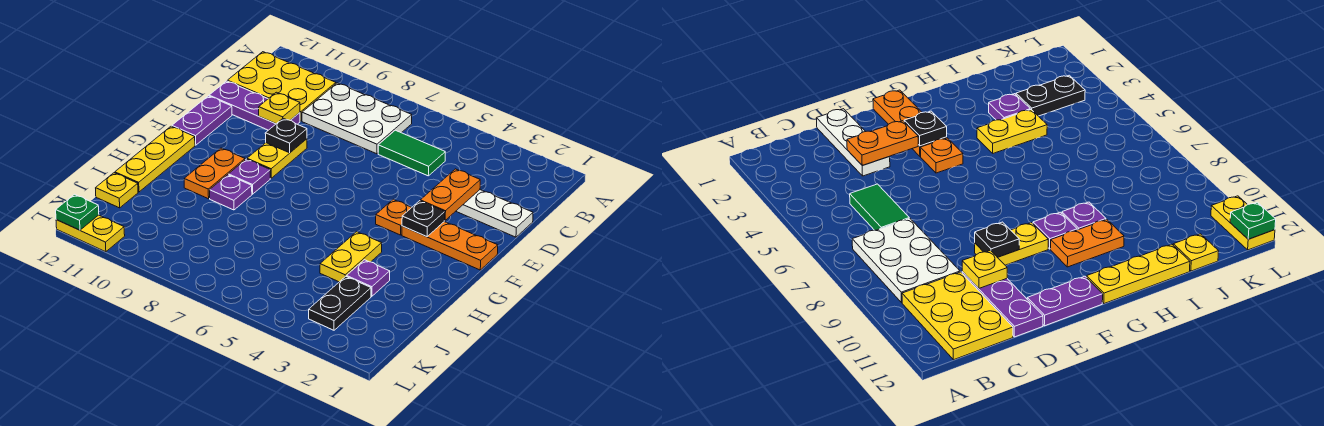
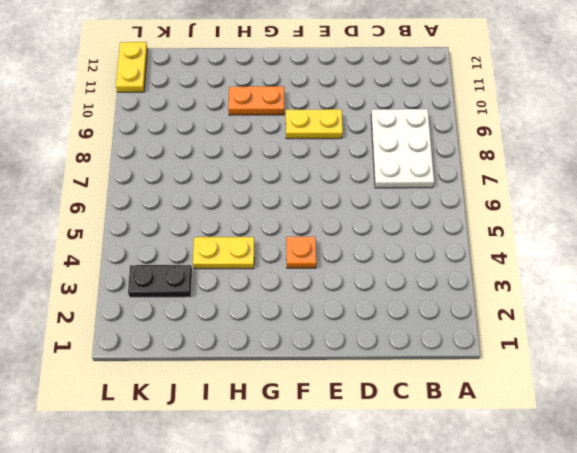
none -> yellow 2x3 plate [227,52,336,121]
none -> green 1x2 tile [378,130,445,176]
none -> white 1x3 plate [456,190,533,237]

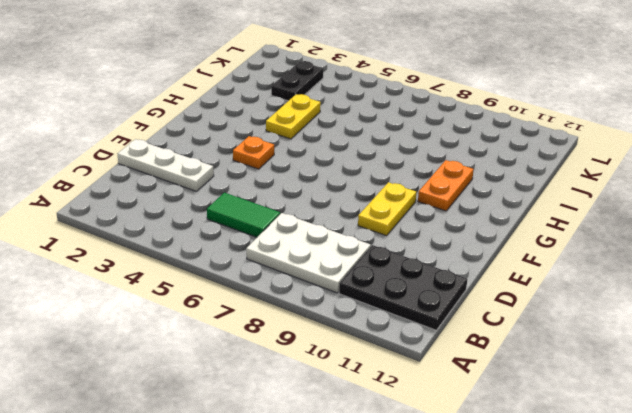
black 2x3 plate [339,245,467,330] -> yellow 2x3 plate [227,52,336,121]
none -> purple 1x3 plate [209,81,300,130]
none -> purple 1x2 plate [172,96,232,145]
none -> orange 1x3 plate [402,222,498,270]

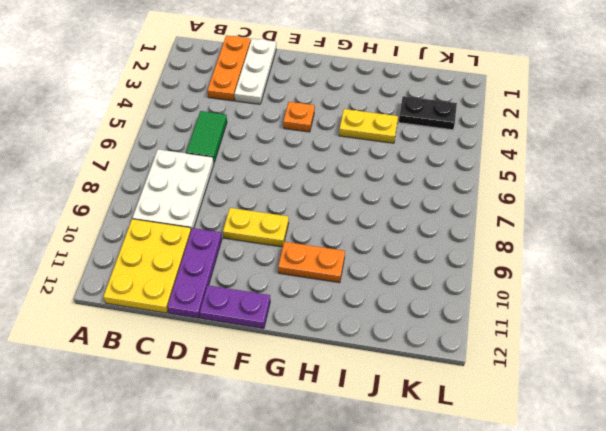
orange 1x3 plate [207,35,251,101] -> orange 1x3 plate moved to [402,222,498,270]
none -> purple 1x1 plate [228,159,270,194]
none -> yellow 1x3 plate [115,126,195,192]
none -> purple 1x1 plate [210,175,252,210]

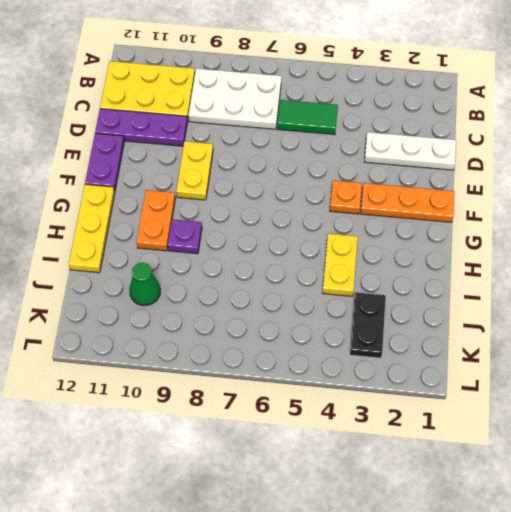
green 1x1 cone [130,263,160,306] -> none
none -> purple 1x1 plate [228,159,270,194]
none -> purple 1x1 plate [347,260,390,296]
none -> yellow 1x1 plate [96,173,138,208]

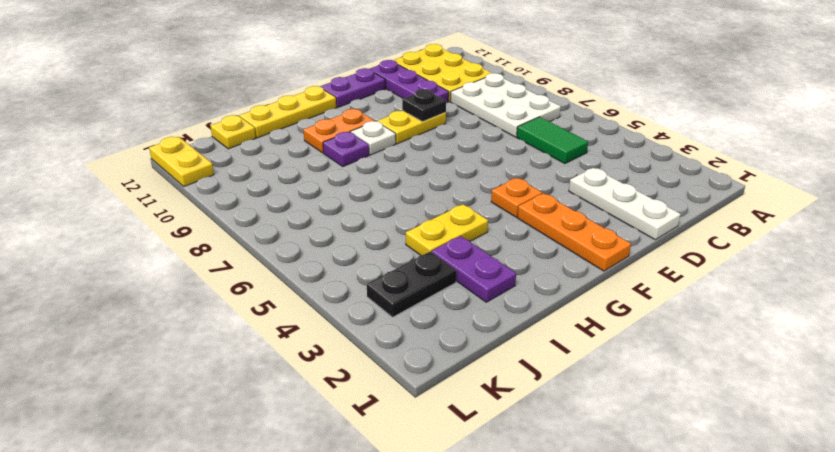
white 1x1 plate [351,121,396,155] -> purple 1x1 plate [228,159,270,194]
purple 1x2 plate [432,236,516,302] -> purple 1x1 plate [347,260,390,296]
none -> orange 1x2 plate [420,169,480,220]
none -> yellow 1x1 plate [259,92,300,124]
none -> black 1x1 plate [402,201,445,237]

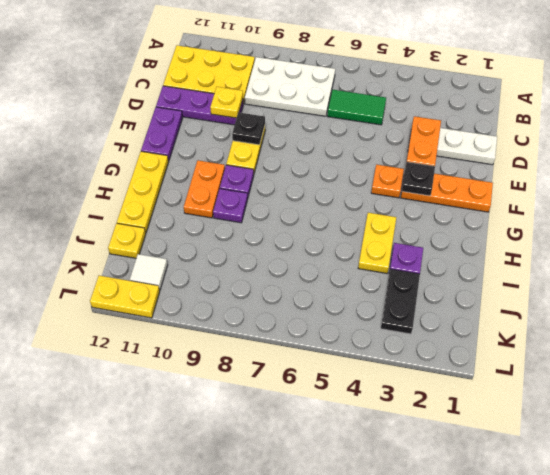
white 1x1 tile [130,254,168,290] -> none
none -> green 1x1 plate [56,194,99,230]

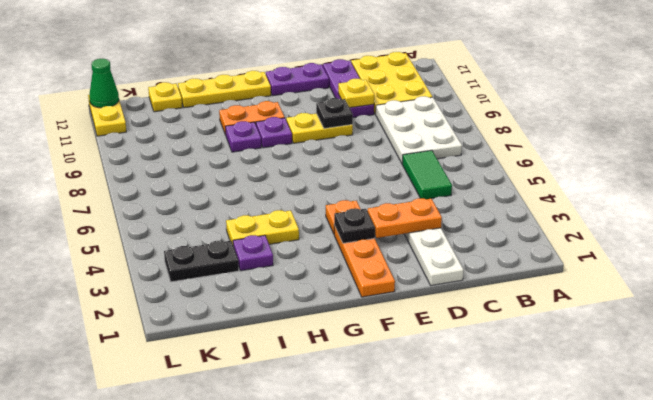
green 1x1 cone [89,59,119,108] -> green 1x1 plate [56,194,99,230]

